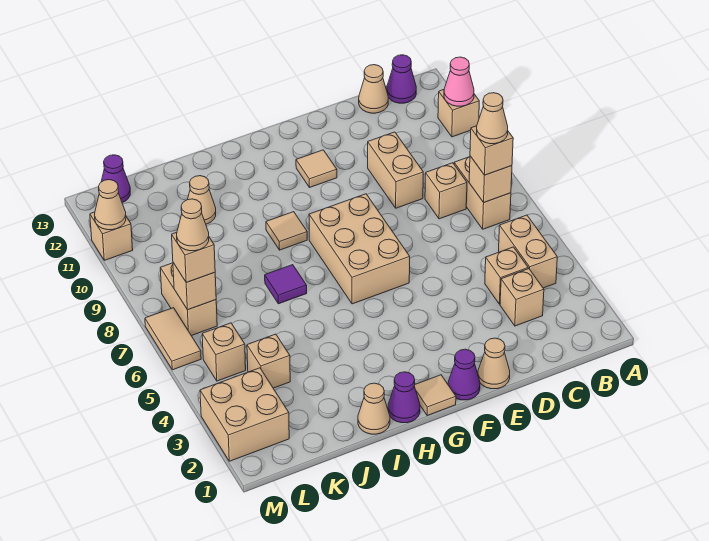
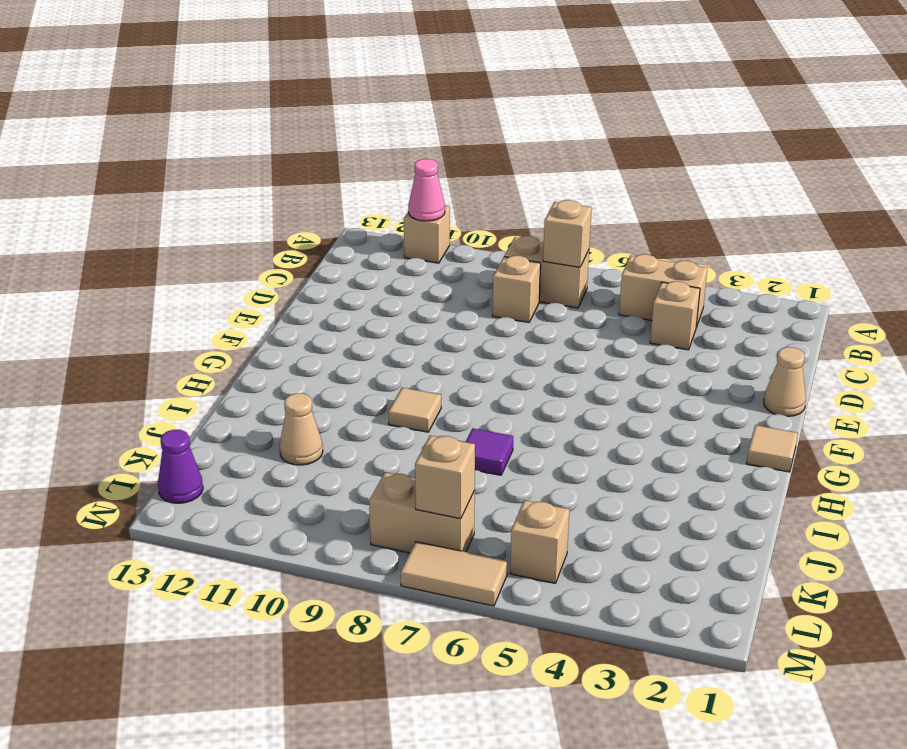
none -> purple 1x1 cone [387,55,416,103]
none -> tan 1x1 brick [500,269,544,326]
none -> tan 1x1 cone [359,65,388,113]
none -> tan 1x2 brick [368,132,423,208]

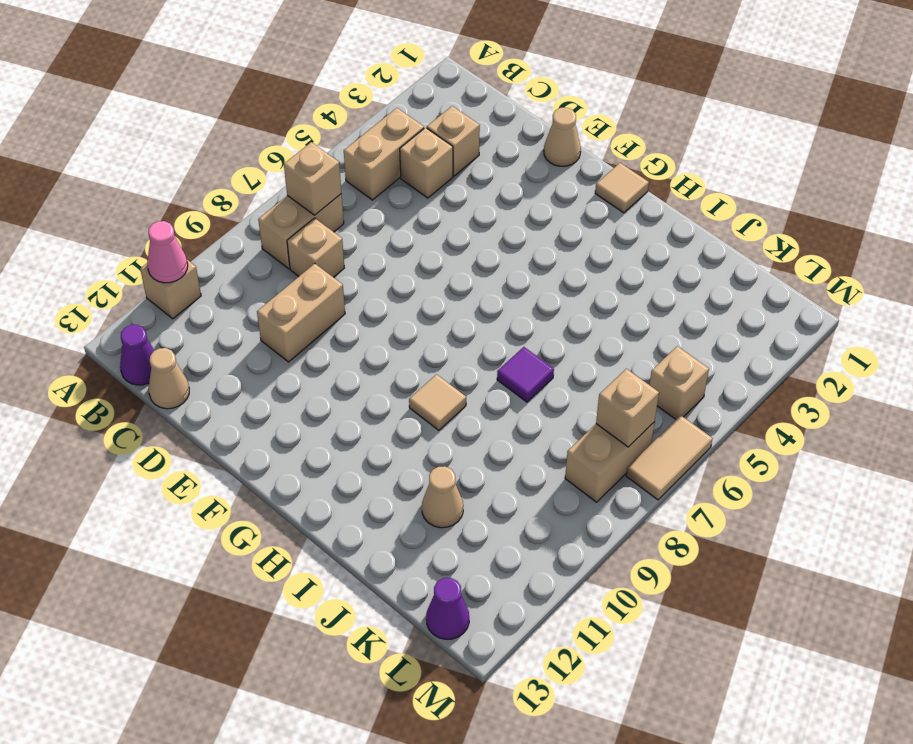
none -> purple 1x1 cone [448,349,480,400]
none -> tan 2x3 brick [309,194,410,304]
none -> tan 1x1 tile [296,150,337,187]
none -> purple 1x1 cone [388,372,420,423]

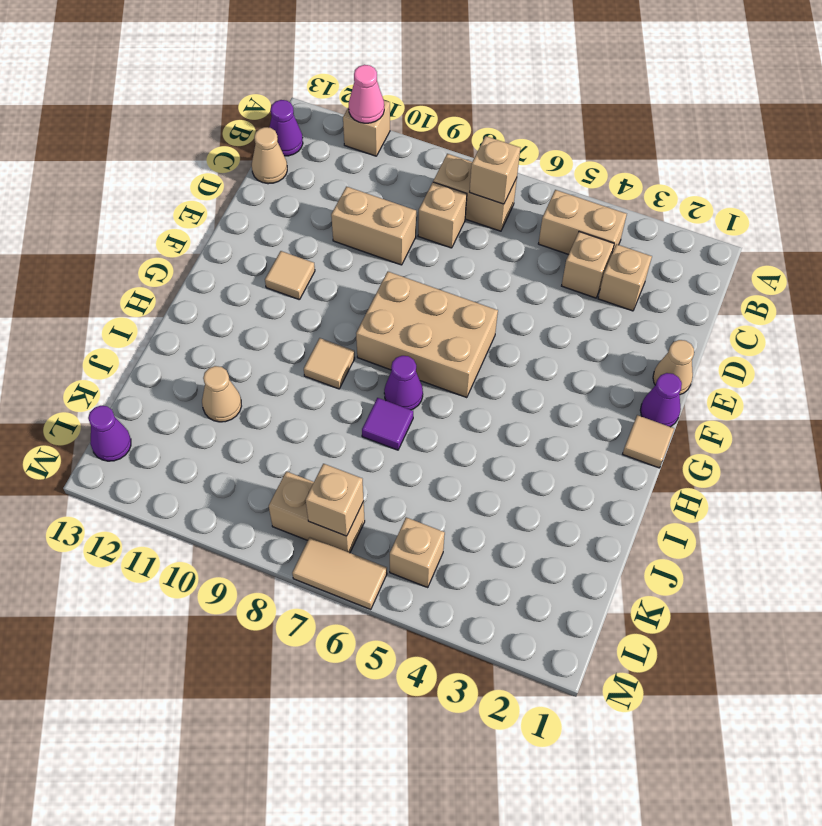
purple 1x1 cone [384,356,423,410] -> purple 1x1 cone moved to [388,372,420,423]
none -> tan 1x1 cone [358,383,390,434]
none -> tan 1x1 brick [247,334,290,388]
none -> tan 2x2 brick [200,368,289,461]
none -> tan 1x1 brick [90,212,133,260]

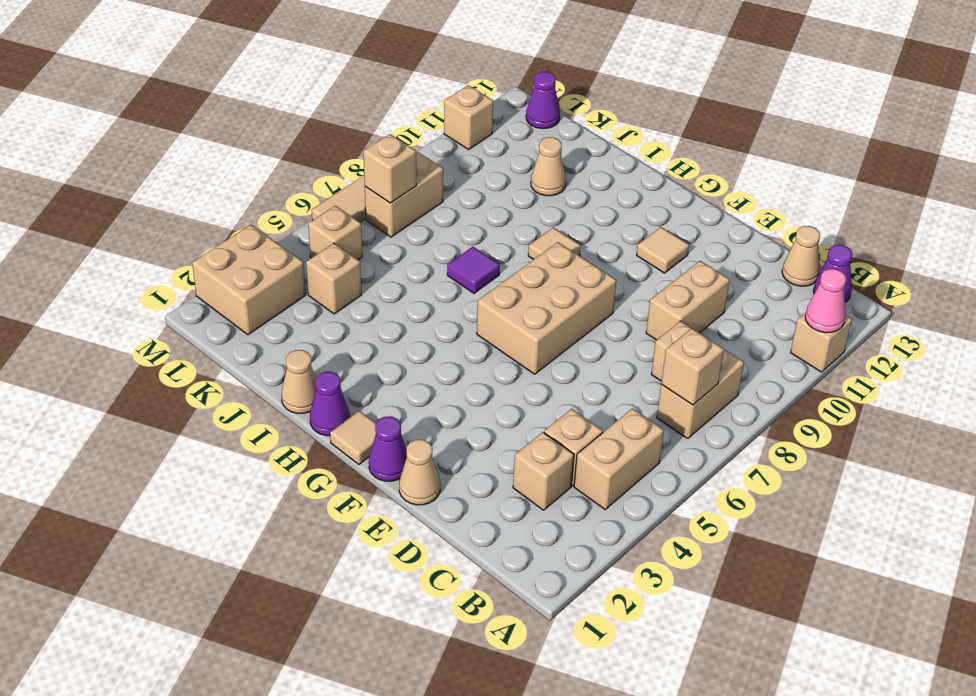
none -> tan 1x1 cone [95,180,126,230]
none -> tan 1x1 brick [470,126,513,175]
none -> tan 1x1 brick [172,232,215,282]
none -> tan 1x1 cone [477,93,508,144]

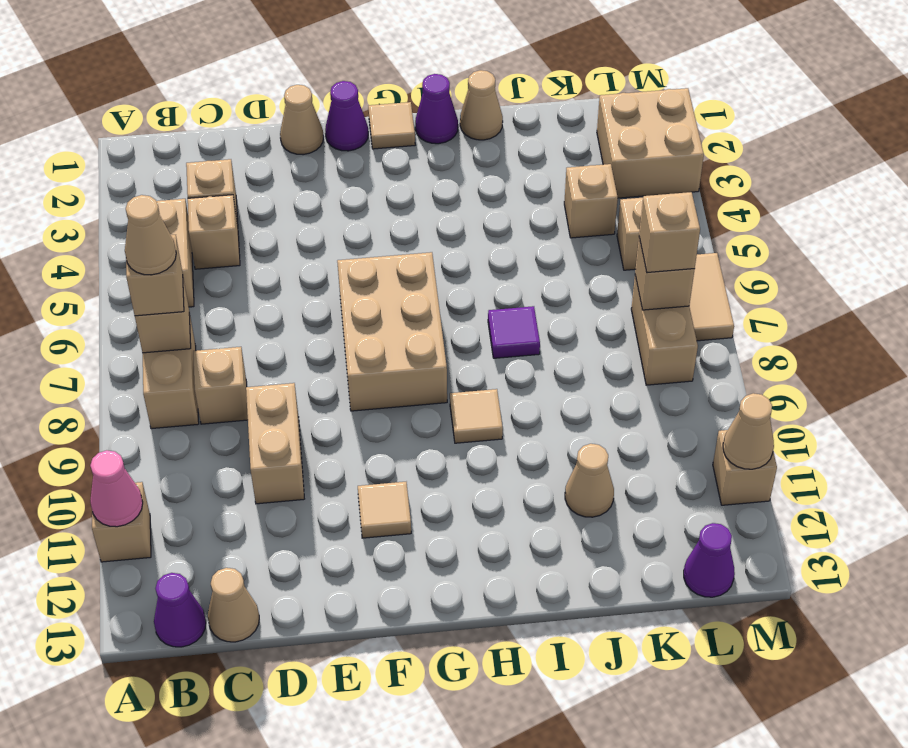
none -> tan 1x1 cone [177,199,209,251]

